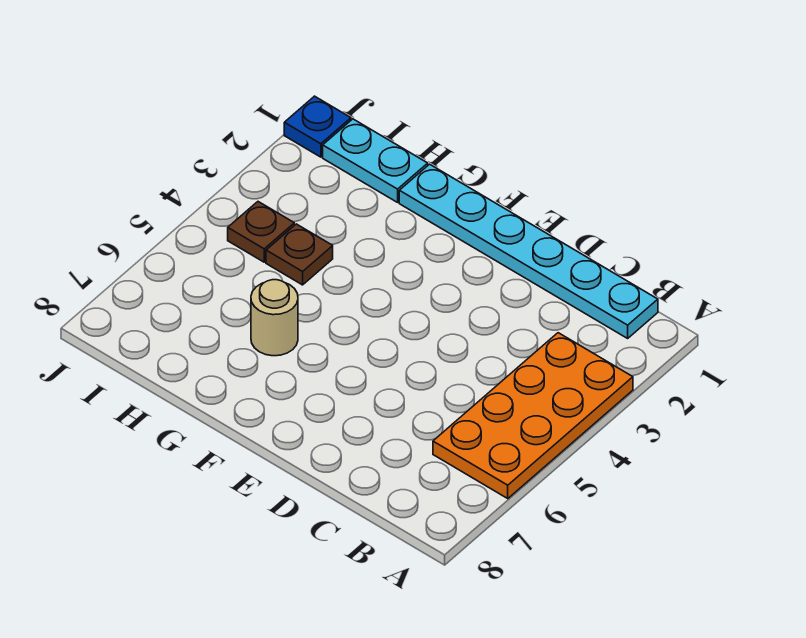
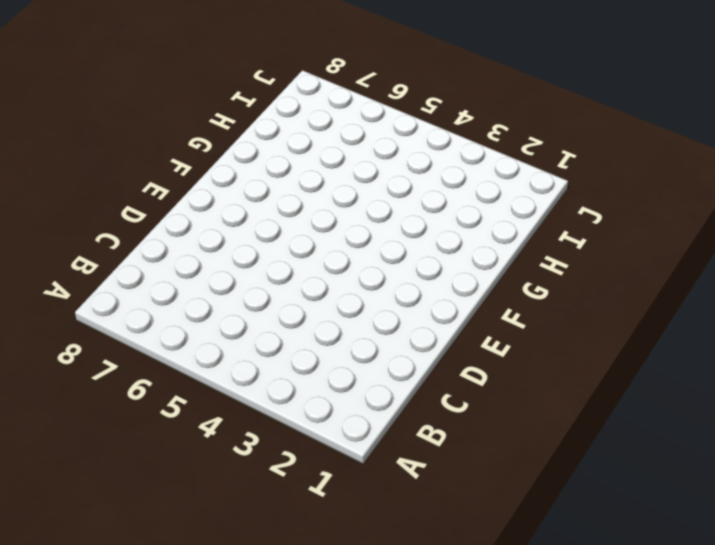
none -> orange 2x4 plate [433,333,633,498]
none -> cyan 1x6 plate [399,164,658,338]

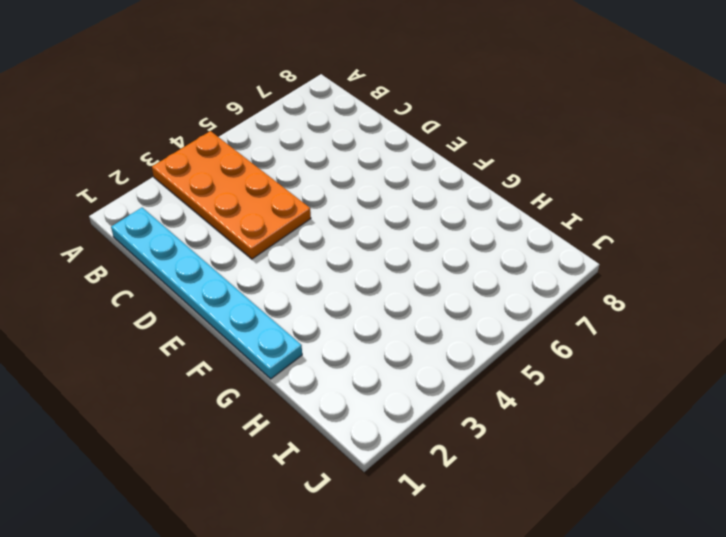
orange 2x4 plate [152,131,311,259] -> orange 2x4 plate turned to [433,333,633,498]
none -> tan 1x1 round brick [251,280,298,356]
none -> cyan 1x2 plate [323,119,428,202]

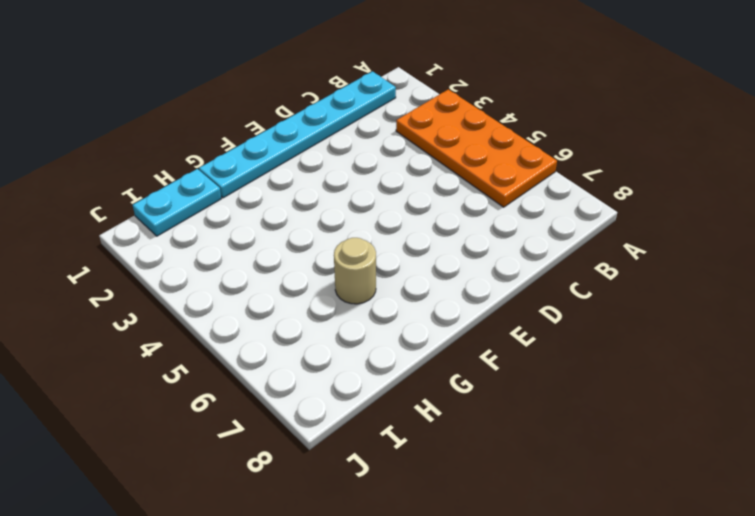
none -> brown 1x1 plate [266,224,333,285]
none -> brown 1x1 plate [228,202,294,262]

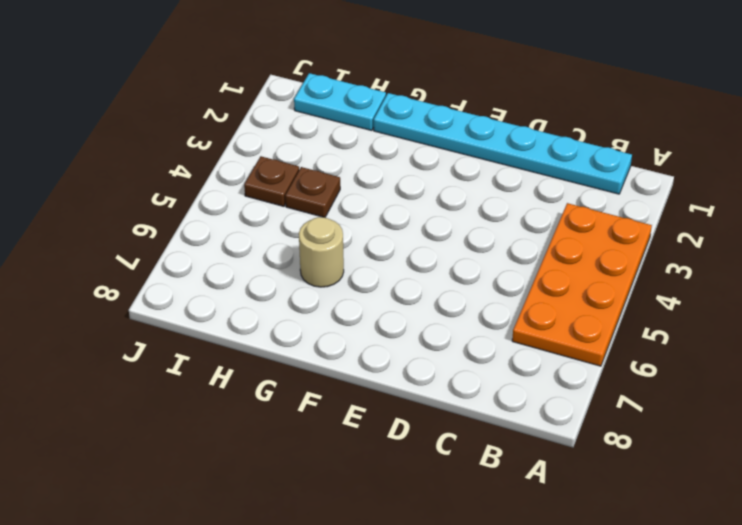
none -> blue 1x1 plate [284,96,351,157]

